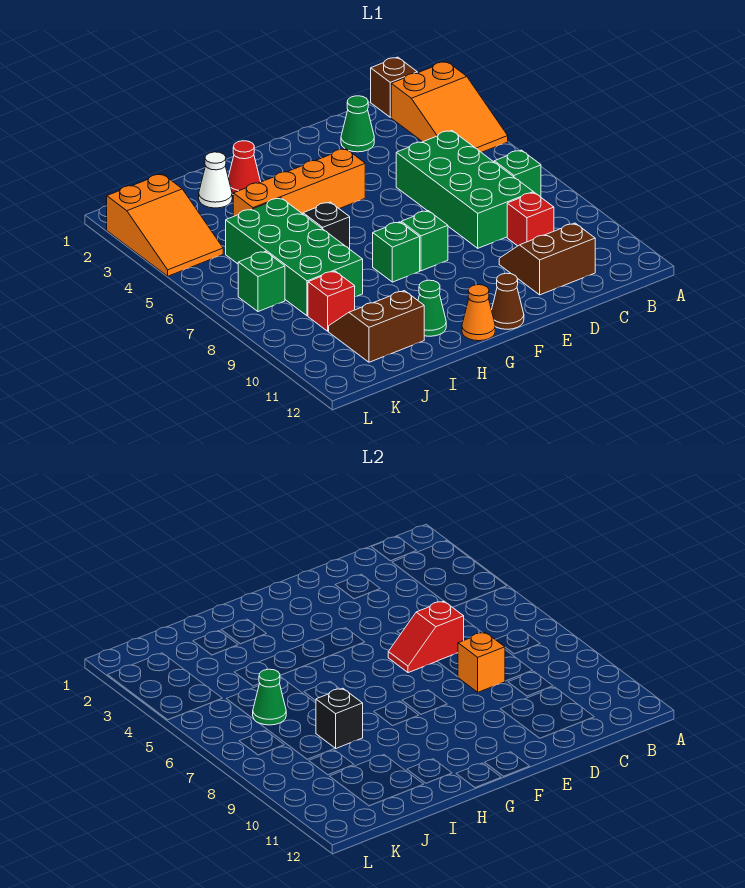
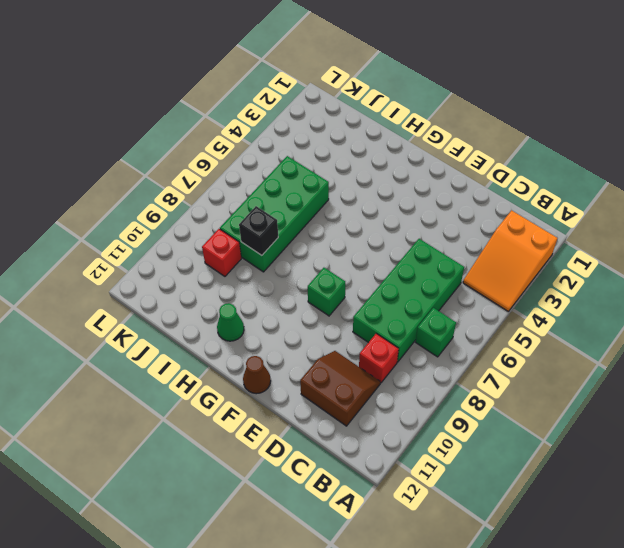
none -> brown 1x1 brick [371,57,417,117]
none -> green 1x1 cone [341,96,374,152]
none -> orange 1x4 brick [233,149,365,216]

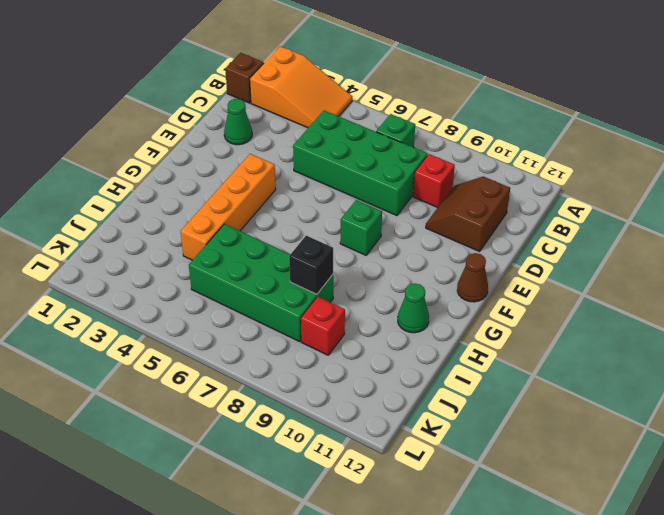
none -> green 1x1 brick [373,222,420,282]
none -> orange 1x1 cone [462,285,495,341]
none -> red 1x1 cone [228,141,261,194]

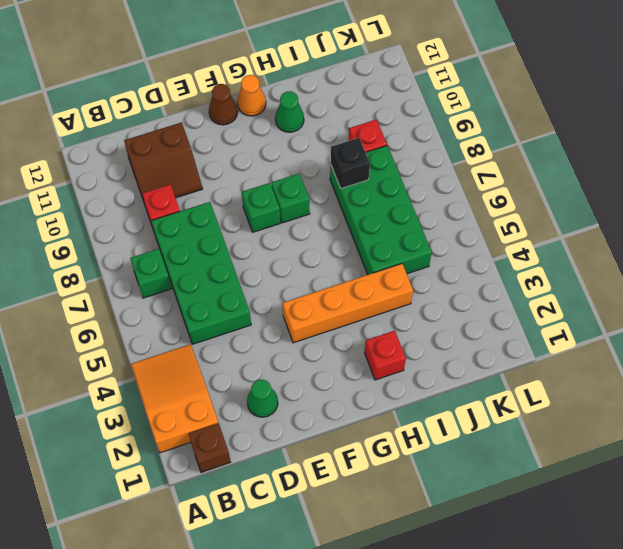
red 1x1 brick [365,331,406,380] -> red 1x1 cone [228,141,261,194]
none -> black 1x1 brick [303,202,350,249]
none -> white 1x1 cone [199,152,232,208]
none -> brown 2x2 slope [329,291,424,362]

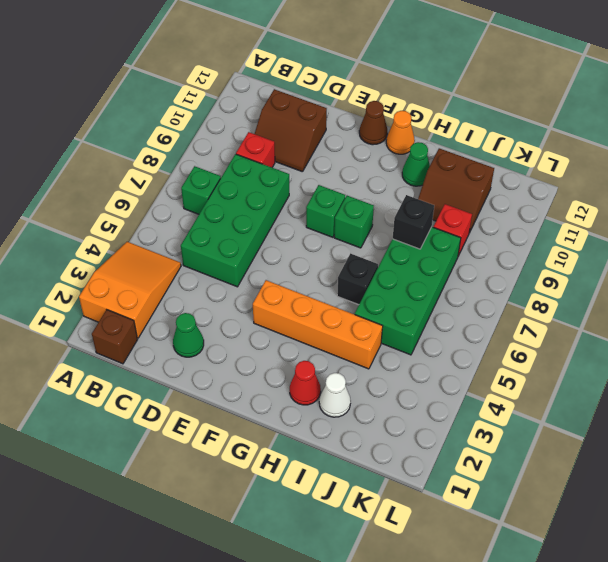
none -> orange 2x3 slope [107,174,223,276]
none -> green 1x1 brick [238,251,285,312]
none -> red 1x2 slope [388,601,464,673]

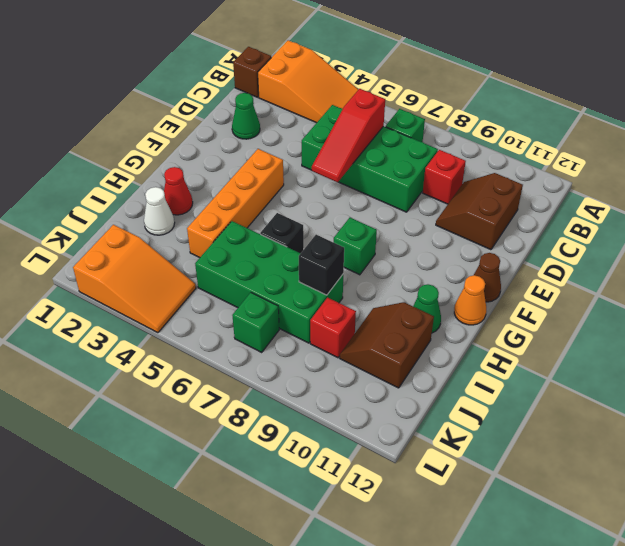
red 1x3 slope [312,89,385,182] -> red 1x2 slope [388,601,464,673]
none -> green 1x1 brick [401,211,448,271]
none -> orange 1x1 brick [458,632,505,692]
none -> green 1x1 cone [253,669,286,725]

